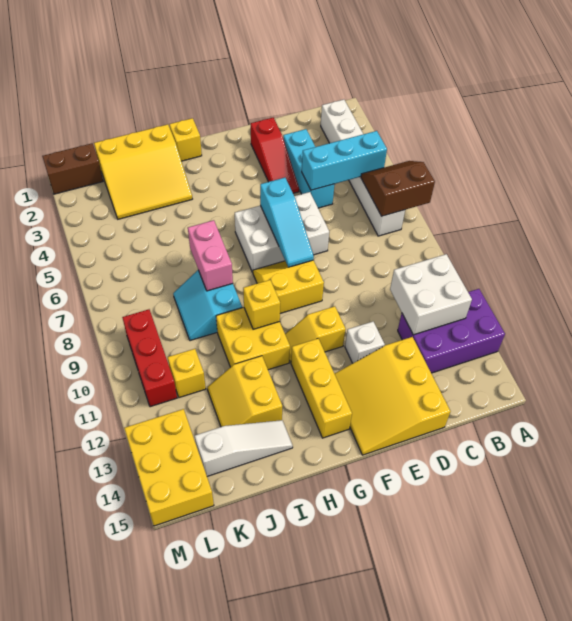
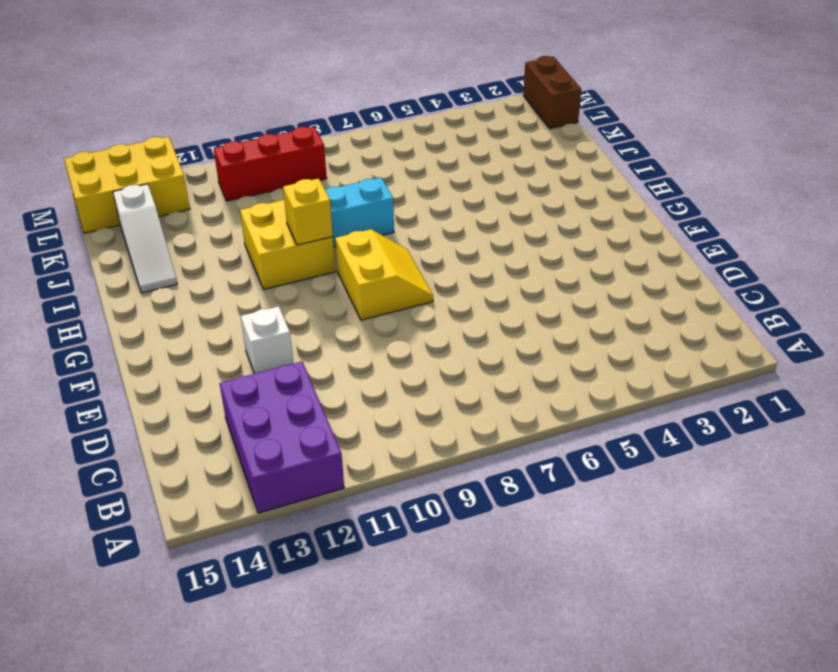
none -> white 1x6 brick [321,100,405,236]
none -> cyan 1x3 brick [283,129,335,208]
none -> yellow 3x3 slope [335,337,451,455]

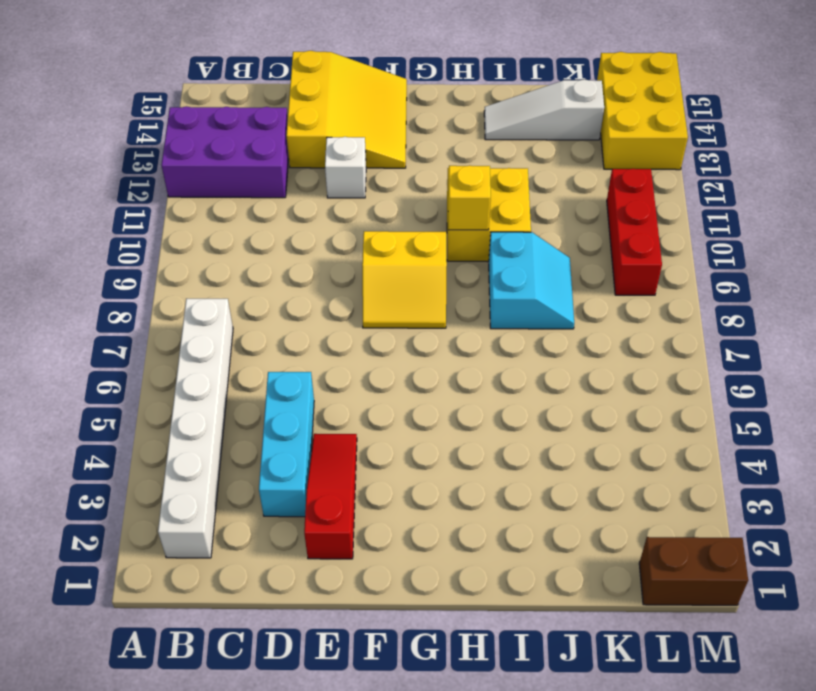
none -> white 2x3 brick [235,192,329,272]
none -> yellow 1x2 slope [285,306,346,362]
none -> yellow 1x3 brick [291,339,352,438]

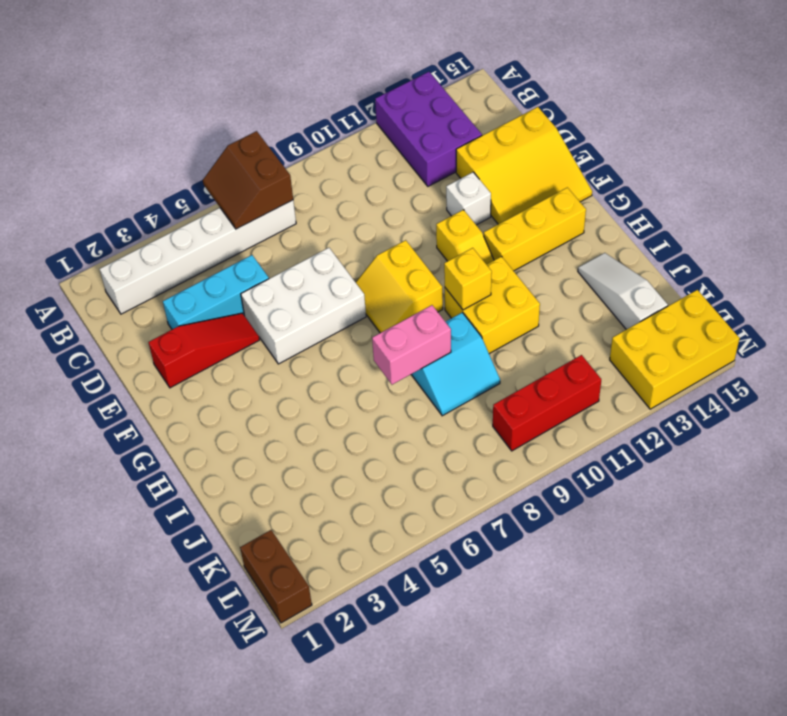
white 2x3 brick [241,248,366,364] -> white 2x3 brick turned to [235,192,329,272]
none -> yellow 1x1 brick [169,118,202,161]
none -> yellow 3x3 slope [94,124,192,219]
none -> yellow 2x2 slope [207,356,282,427]

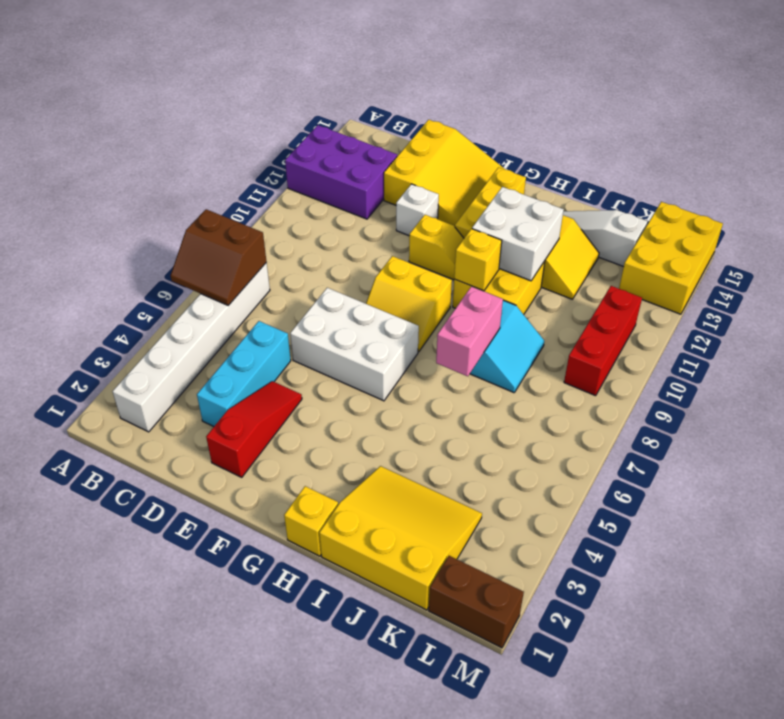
white 2x2 brick [472,187,564,281] -> white 2x2 brick moved to [390,254,472,335]
none -> yellow 1x1 brick [168,349,206,398]
none -> cyan 1x3 brick [302,131,387,190]
none -> cyan 1x3 slope [260,178,314,267]

